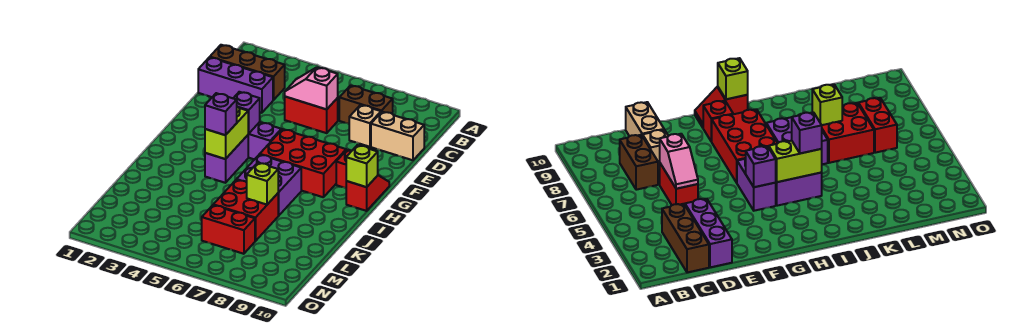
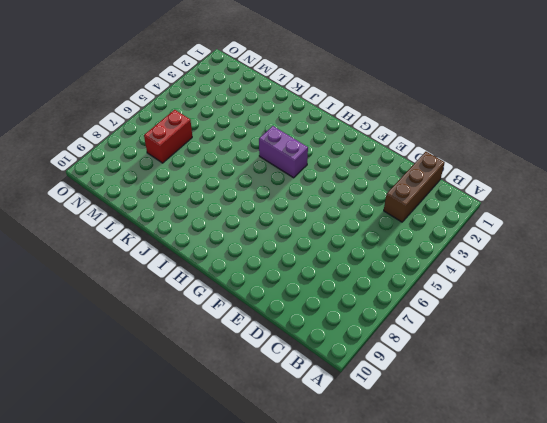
none -> brown 1x2 brick [339,85,393,124]
none -> purple 1x3 brick [198,57,273,113]
none -> red 1x2 brick [285,97,338,133]

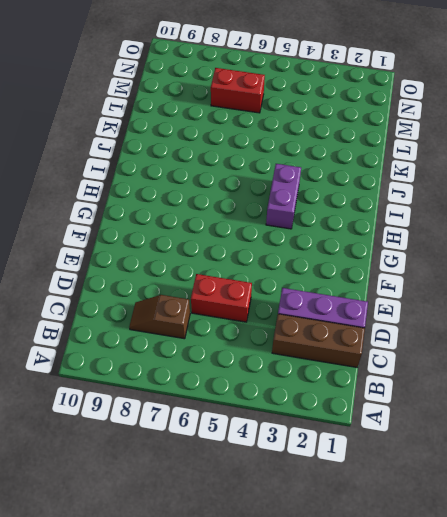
brown 1x2 slope [129,295,190,339] -> brown 1x2 brick [339,85,393,124]
none -> tan 1x1 brick [349,105,381,147]
none -> tan 1x2 brick [371,112,424,160]
none -> purple 1x2 brick [248,122,281,159]

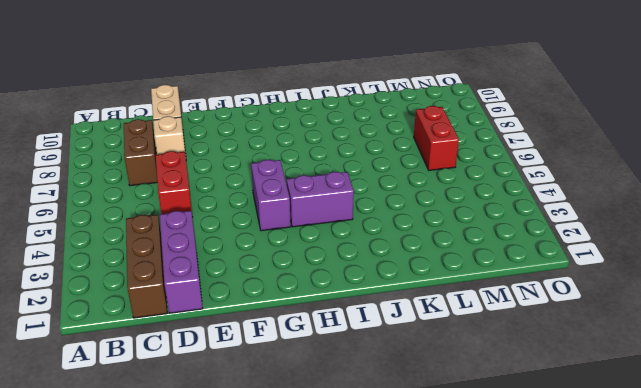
none -> red 2x3 brick [260,129,346,197]
none -> red 1x1 brick [336,150,352,188]
none -> red 1x2 slope [346,175,389,211]

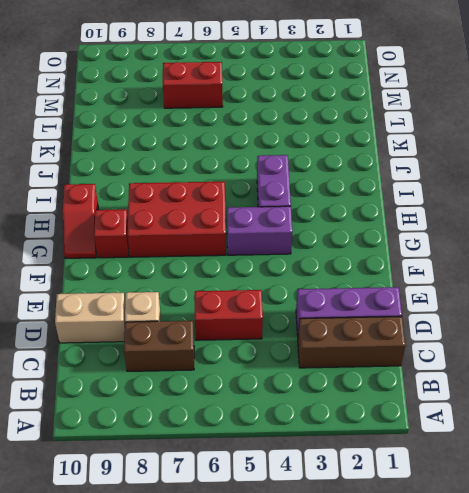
none -> purple 2x2 brick [237,154,301,216]
none -> red 2x2 brick [213,180,278,241]
none -> pink 1x2 slope [285,67,338,109]

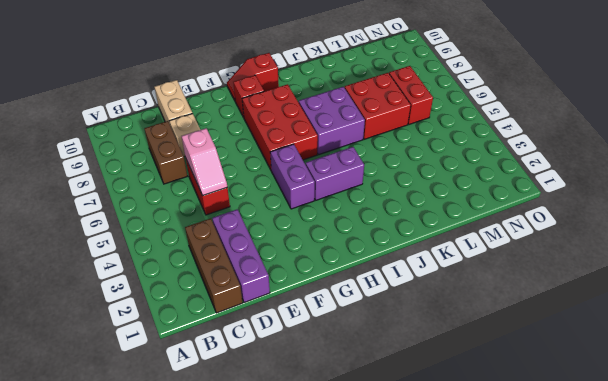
none -> purple 1x1 brick [233,92,260,133]
none -> lime 1x2 brick [205,106,249,159]
none -> lime 1x1 brick [346,145,378,187]

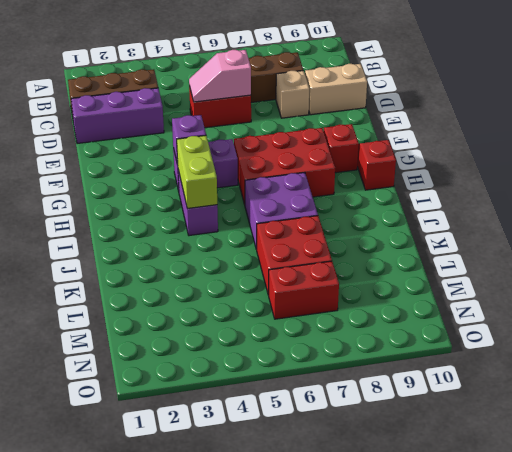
none -> lime 1x1 brick [346,145,378,187]
none -> lime 1x1 brick [247,163,278,205]
none -> purple 1x1 brick [205,93,237,135]

